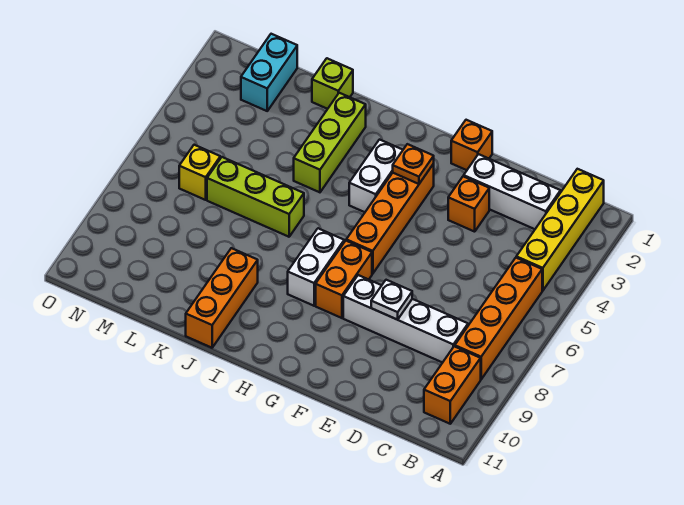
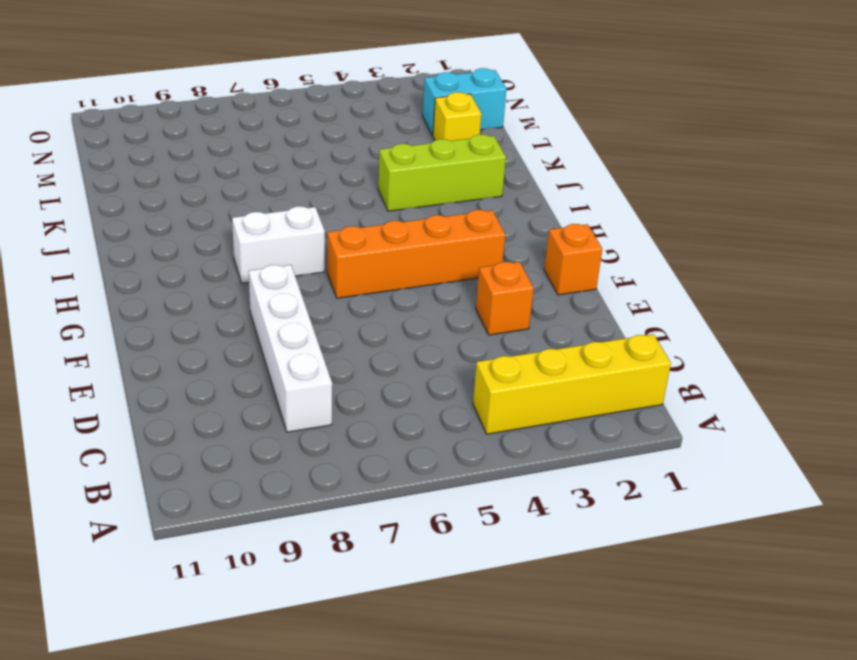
yellow 1x1 brick [433,92,481,141] -> yellow 1x1 brick moved to [179,145,220,200]
none -> orange 1x4 brick [455,258,542,379]
none -> orange 1x2 brick [424,346,481,424]
none -> white 1x3 brick [464,154,561,229]

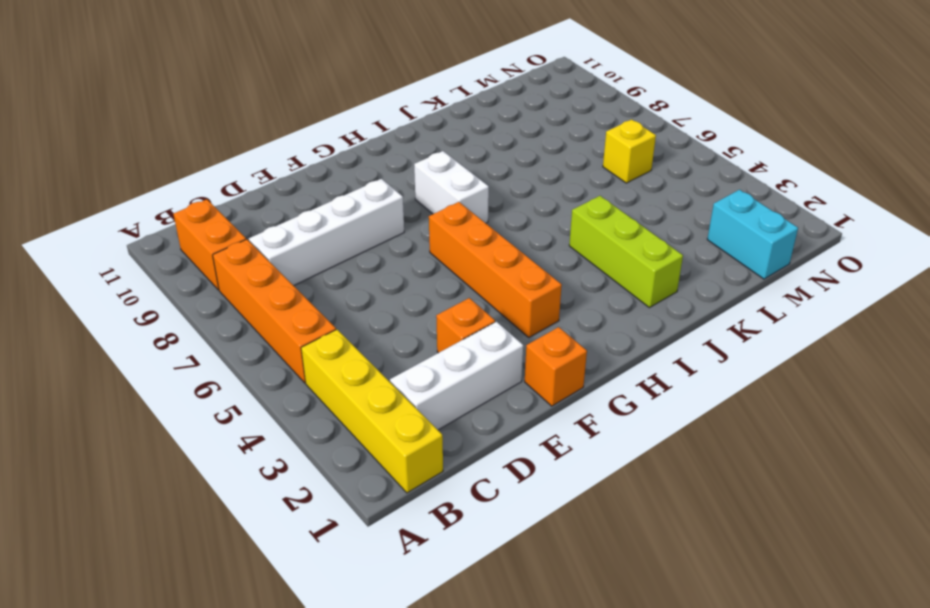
none -> orange 1x2 brick [316,241,372,318]
none -> white 1x2 brick [349,140,403,212]
none -> lime 1x3 brick [207,157,304,237]

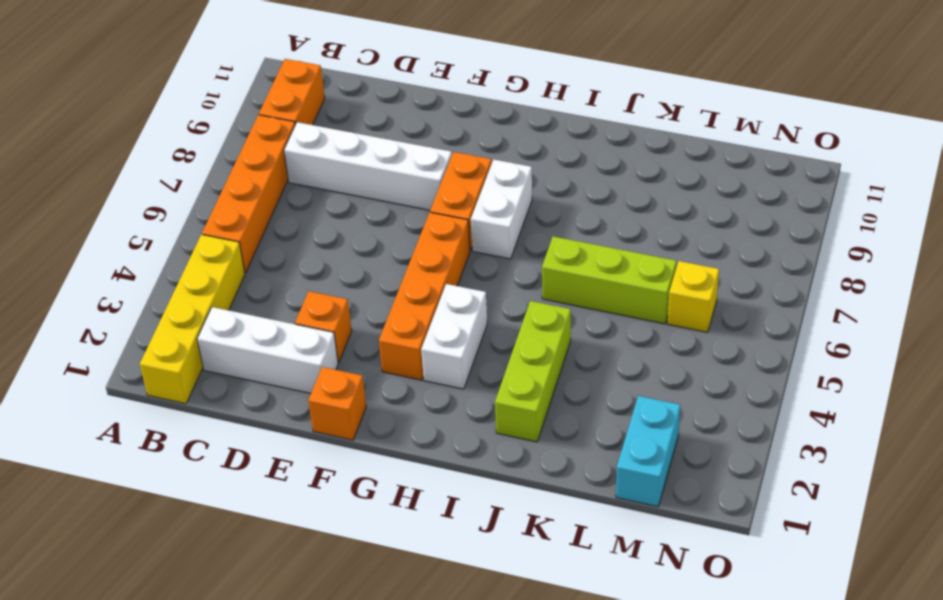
none -> orange 1x3 brick [186,248,258,348]
none -> lime 1x1 brick [312,58,353,109]
none -> white 1x1 plate [371,280,412,320]

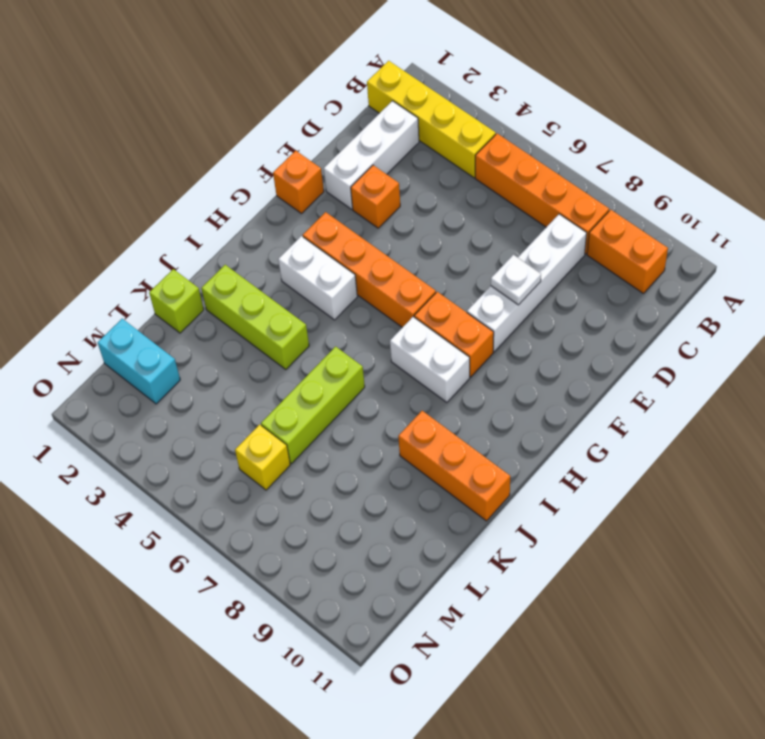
none -> orange 1x1 plate [393,144,434,184]

